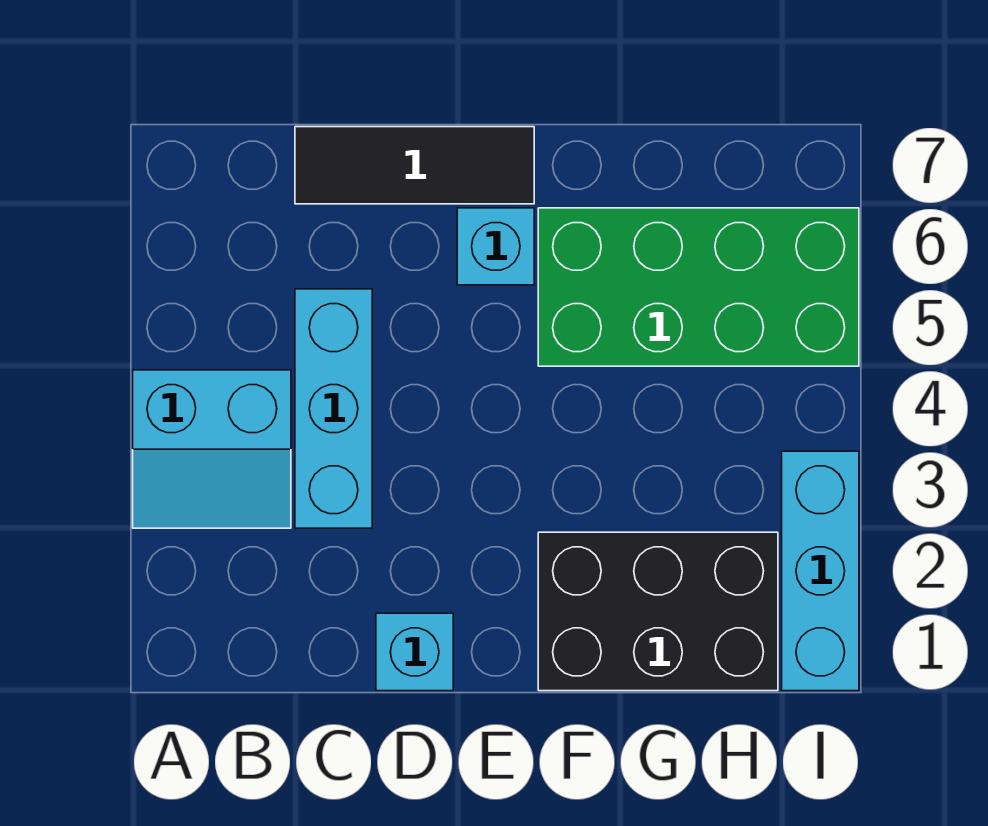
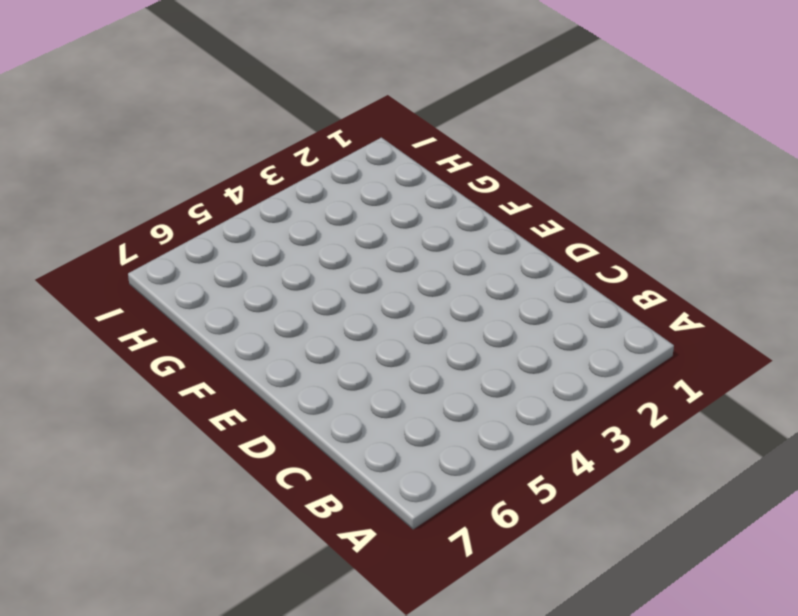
none -> cyan 2x2 slope [133,370,291,528]
none -> cyan 1x3 brick [295,289,372,528]

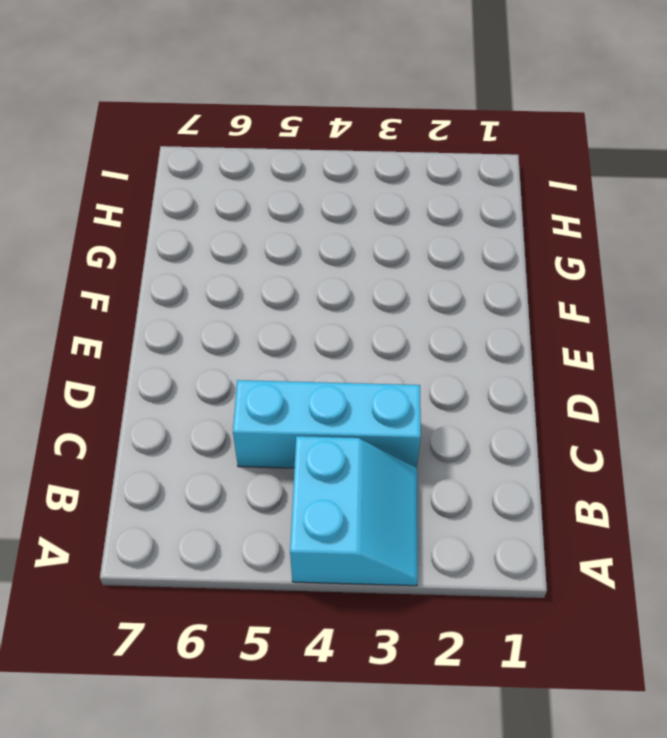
none -> black 1x3 tile [295,127,534,204]
none -> cyan 1x1 brick [376,613,453,691]

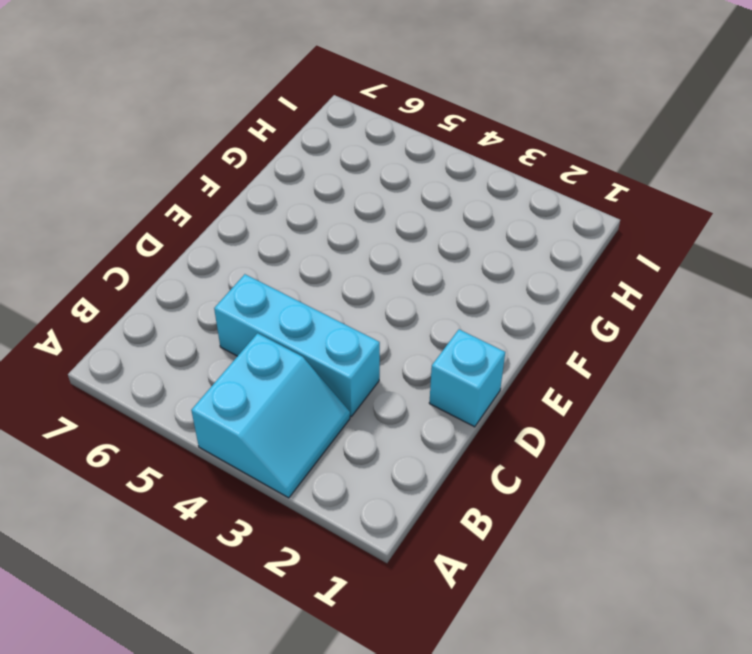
none -> black 1x3 tile [295,127,534,204]
none -> cyan 1x1 brick [457,208,534,285]

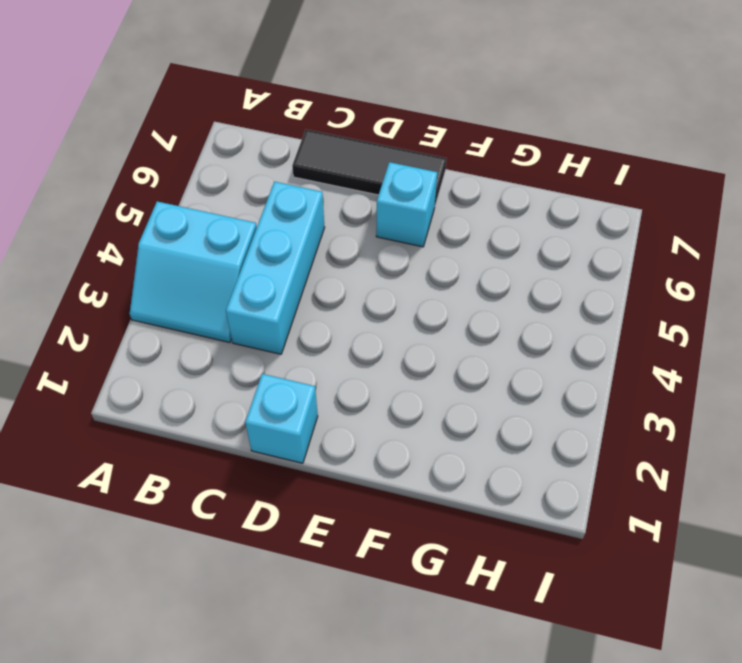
none -> black 2x3 brick [538,532,778,691]
none -> green 2x4 brick [538,208,859,366]

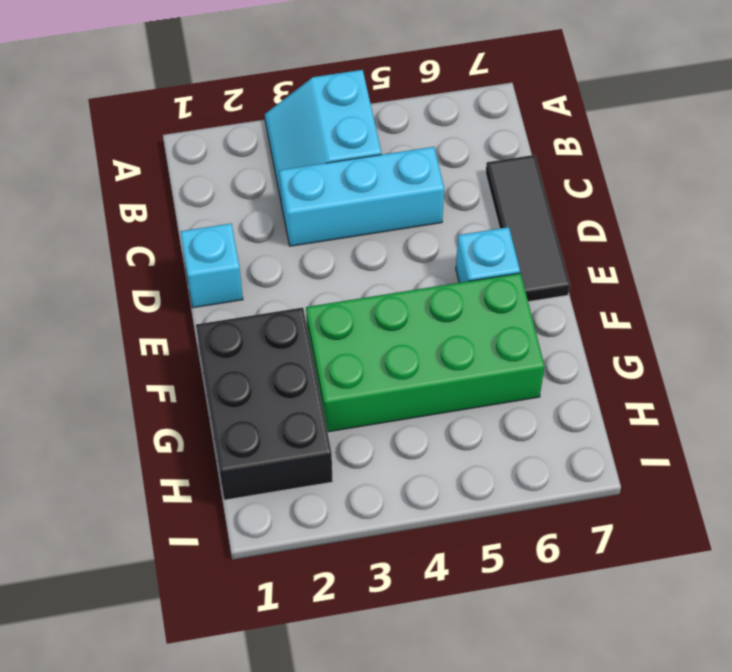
green 2x4 brick [306,273,545,432] -> green 2x4 brick turned to [538,208,859,366]
none -> cyan 1x3 brick [782,451,859,691]

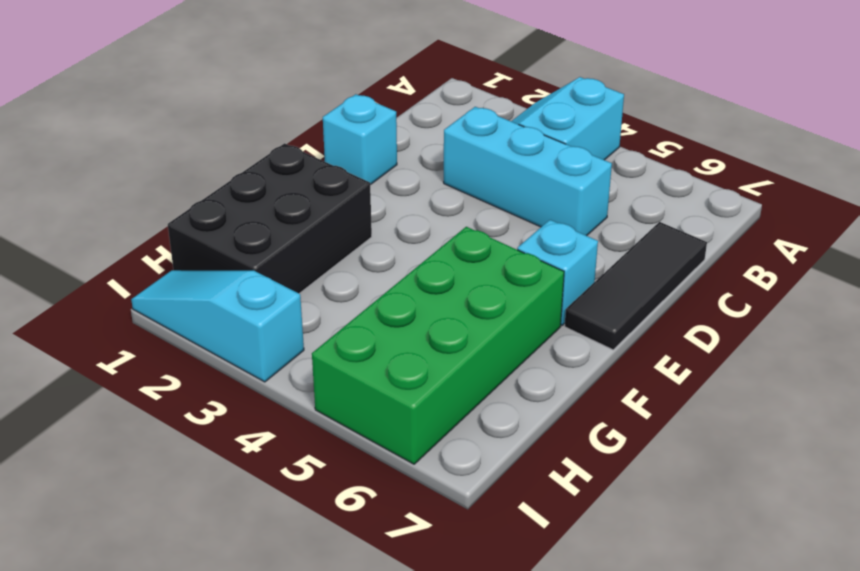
cyan 1x3 slope [131,270,304,382] -> cyan 1x3 brick [782,451,859,691]

